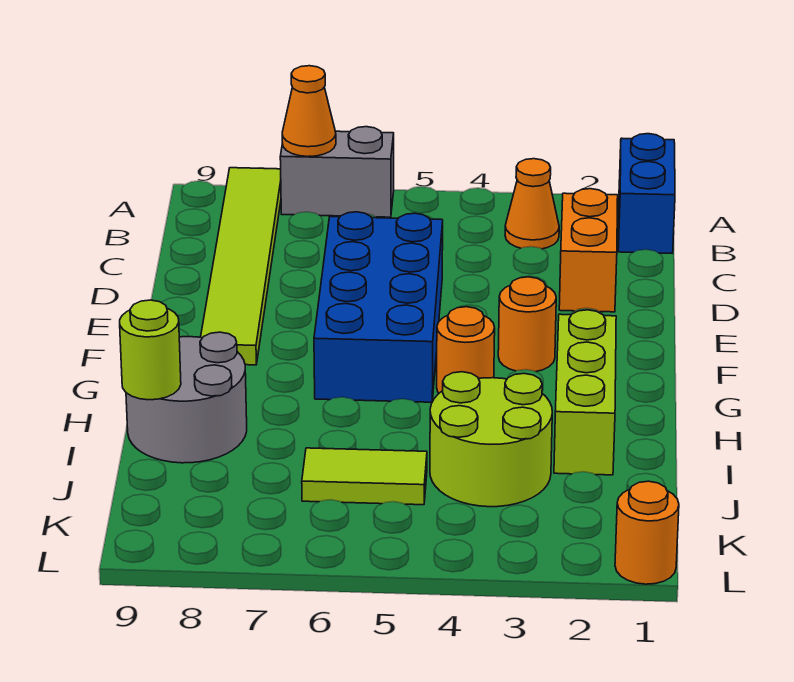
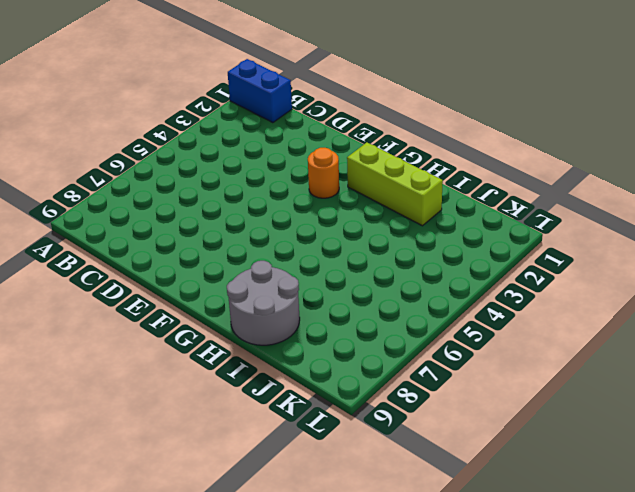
none -> grey 1x2 brick [280,127,394,217]
none -> lime 1x6 tile [201,168,281,365]
none -> orange 1x1 cone [505,159,559,249]

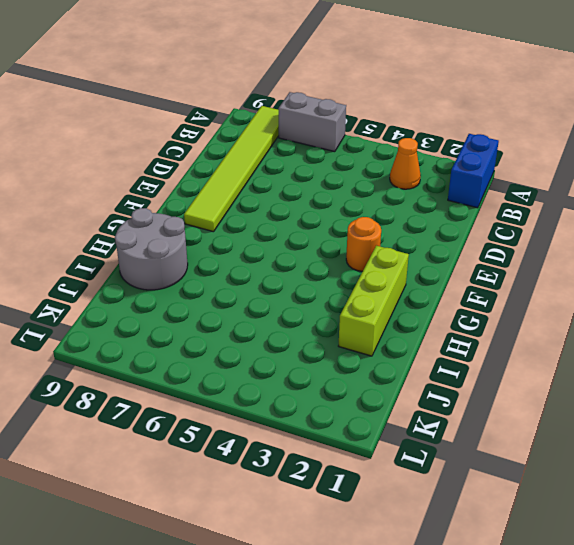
none -> orange 1x2 brick [559,189,618,312]
none -> blue 2x4 brick [314,212,443,402]
none -> orange 1x1 round brick [437,307,495,393]

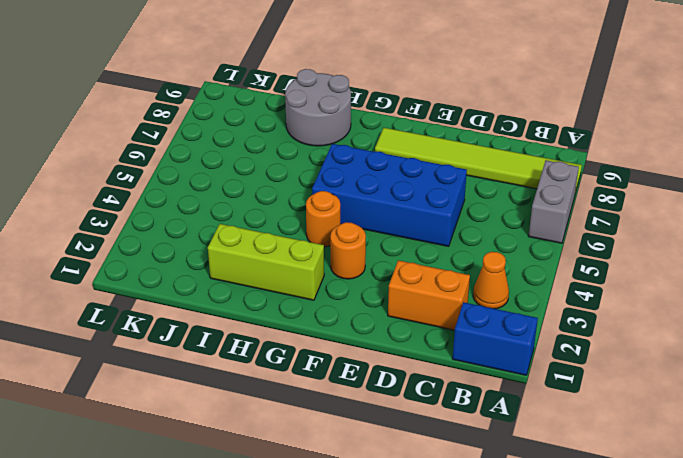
none -> lime 2x2 round brick [430,372,552,507]
none -> lime 1x2 tile [302,448,427,505]
none -> orange 1x1 round brick [615,481,679,584]

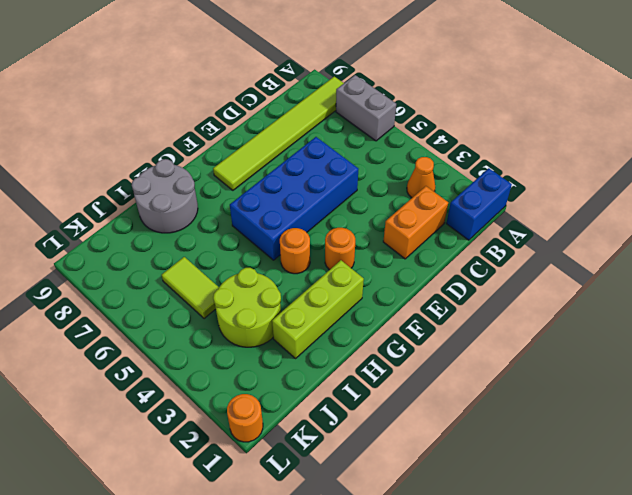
none -> orange 1x1 cone [282,66,336,157]
none -> lime 1x1 round brick [120,300,181,400]

